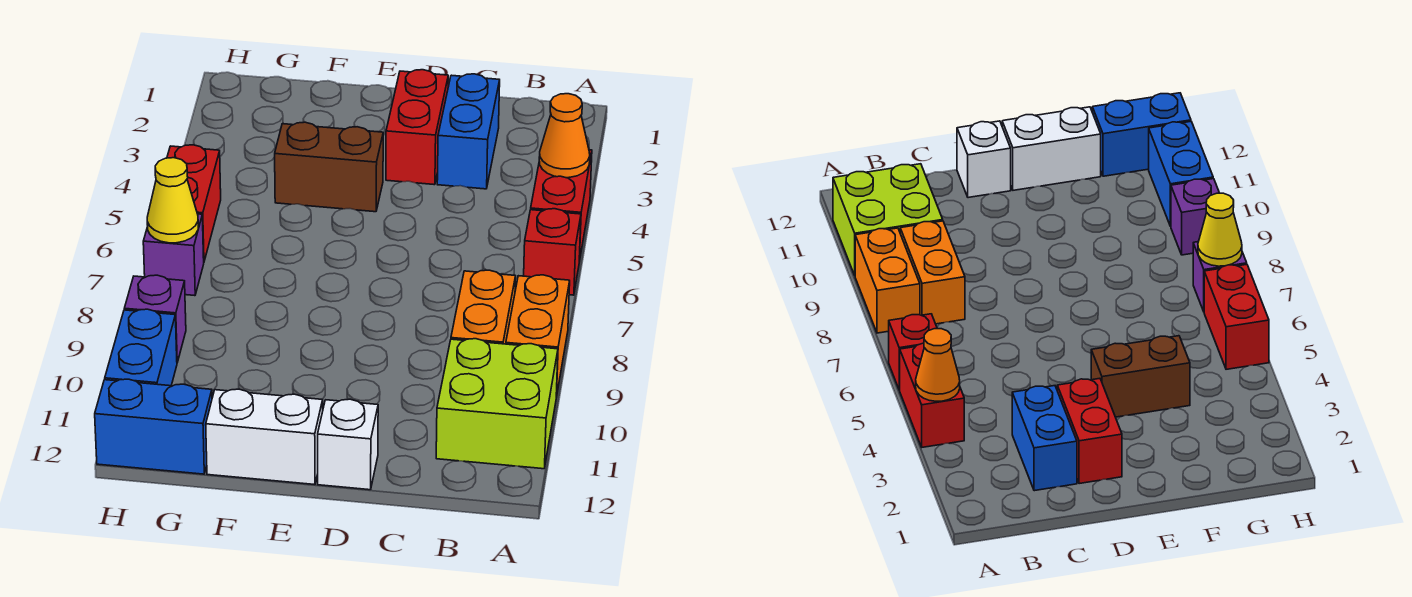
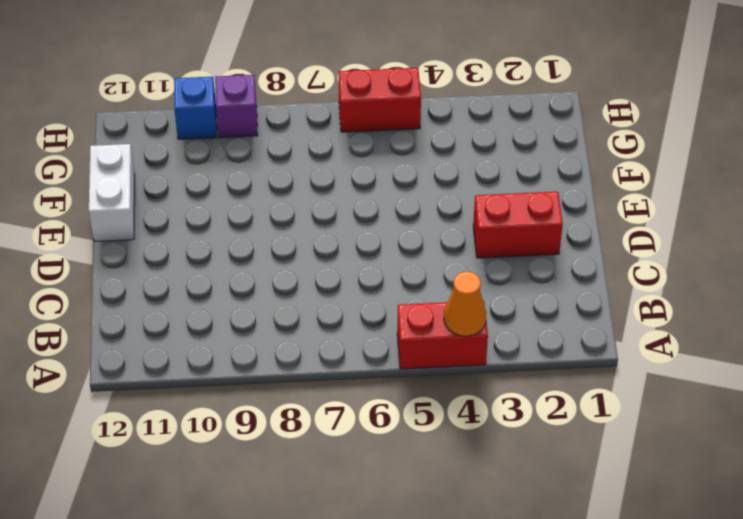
blue 1x1 brick [174,77,217,139] -> blue 1x2 brick [105,309,177,386]
none -> red 1x1 brick [524,209,581,295]
none -> orange 1x2 brick [506,275,570,397]
none -> lime 2x2 brick [436,339,558,469]

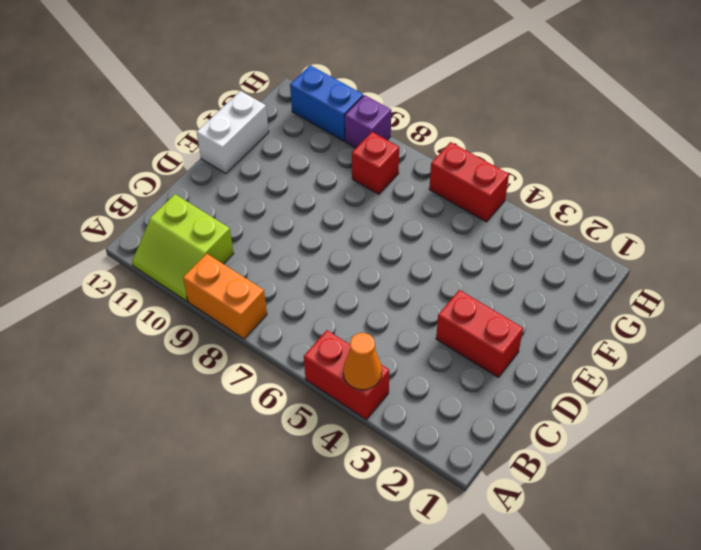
lime 2x2 slope [132,194,234,301] -> lime 2x2 brick [436,339,558,469]
red 1x1 brick [352,132,399,194] -> red 1x1 brick moved to [524,209,581,295]
none -> orange 1x2 brick [451,270,516,344]
none -> blue 1x2 brick [437,74,500,189]
none -> white 1x1 brick [318,399,378,490]

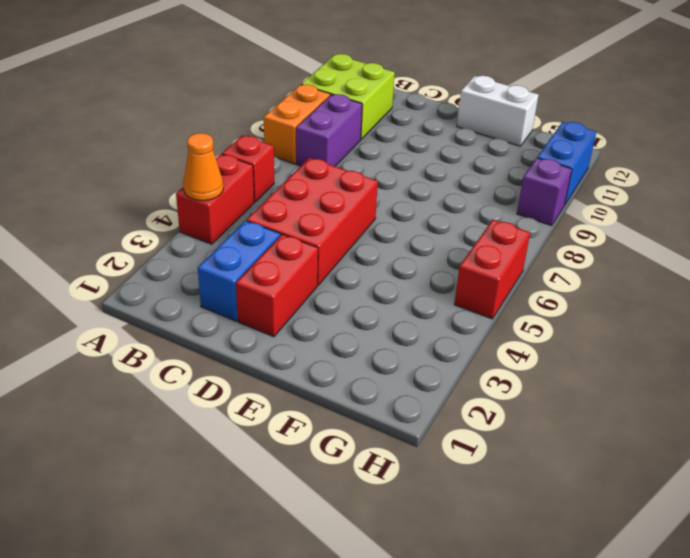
purple 1x2 brick [296,94,362,166] -> orange 1x2 brick [451,270,516,344]
red 2x3 brick [246,158,378,285] -> none
none -> white 1x1 brick [318,399,378,490]
none -> brown 1x2 brick [275,122,383,212]
none -> blue 1x2 brick [95,379,212,474]

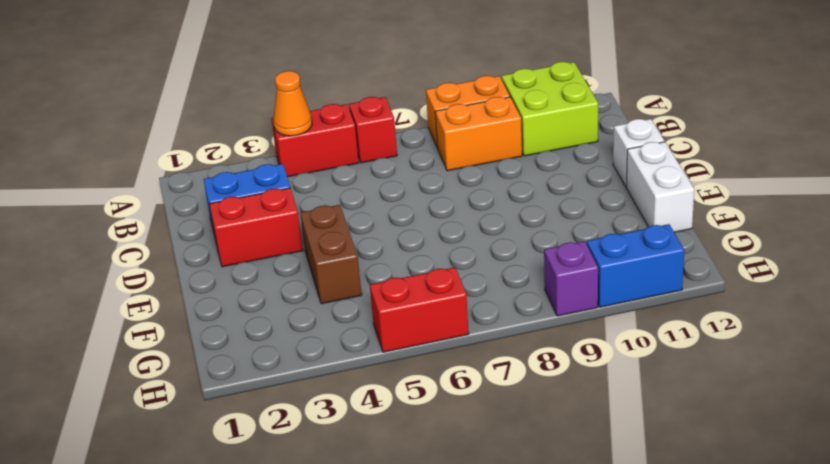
none -> blue 1x2 brick [95,379,212,474]
none -> purple 1x1 brick [143,214,204,296]
none -> yellow 1x1 cone [147,158,198,243]

